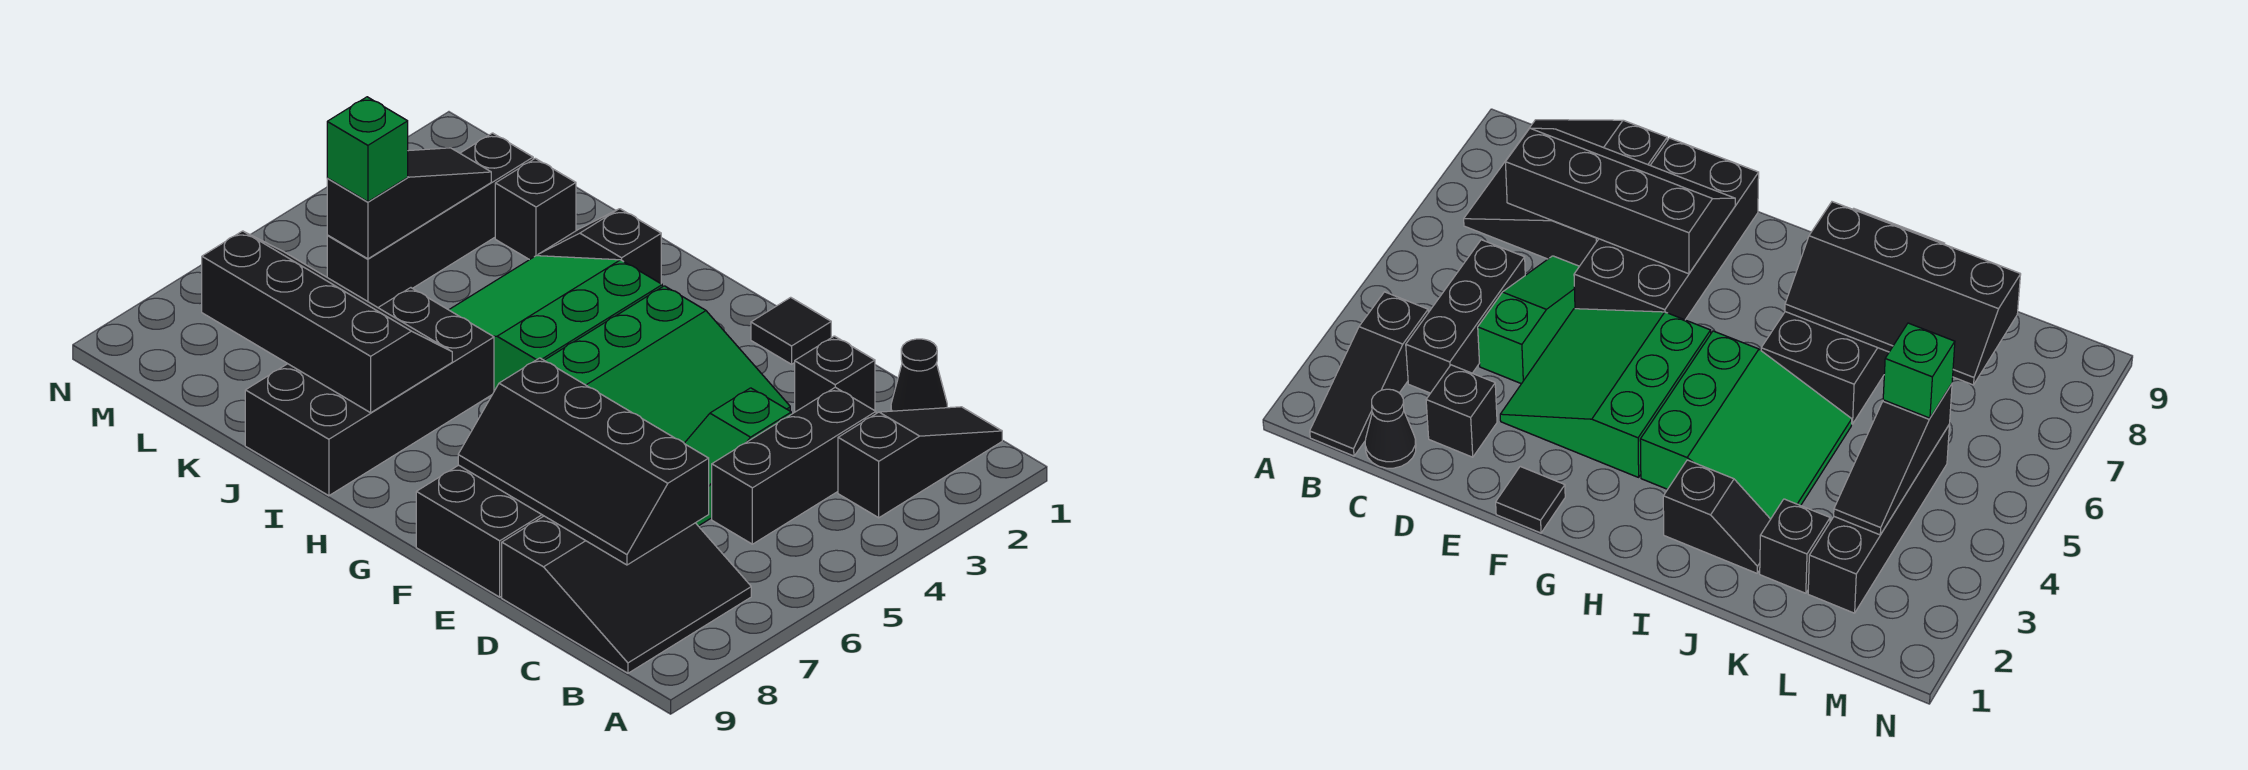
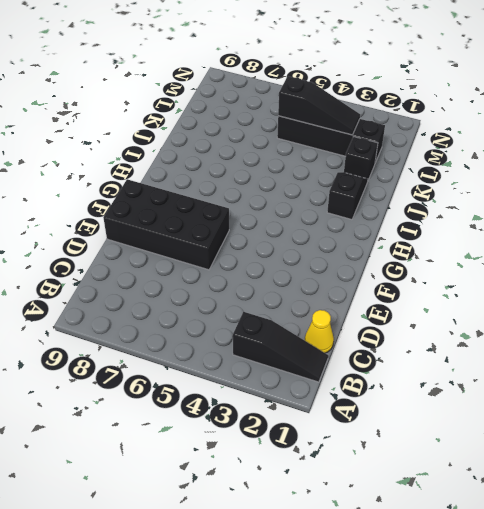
yellow 1x1 cone [305,310,334,353] -> black 1x1 cone [891,339,947,411]
none -> black 3x3 slope [502,516,751,673]
none -> black 1x3 brick [712,387,876,544]
none -> black 1x1 brick [795,336,875,412]

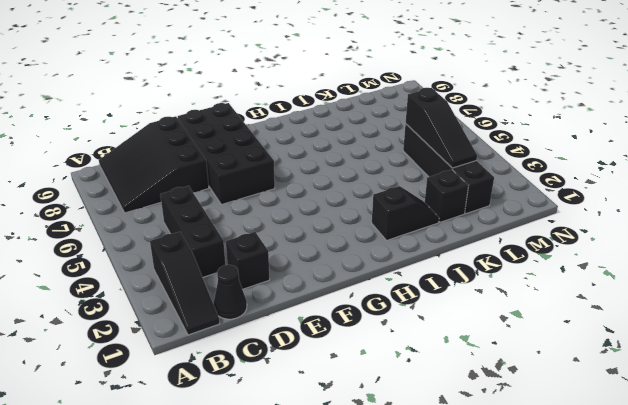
none -> green 1x3 slope [684,388,791,526]
none -> green 3x3 slope [544,286,790,443]
none -> black 1x1 tile [751,297,831,364]

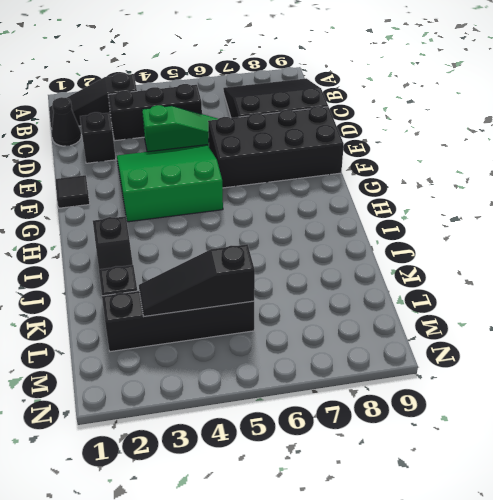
none -> green 3x3 slope [449,256,662,391]
none -> black 2x4 brick [245,288,494,496]
none -> black 2x4 slope [458,358,709,565]

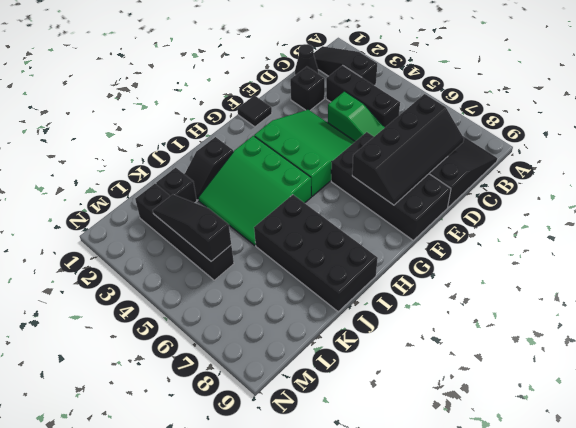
none -> black 2x4 slope [202,231,452,413]
none -> green 1x1 brick [327,97,408,202]

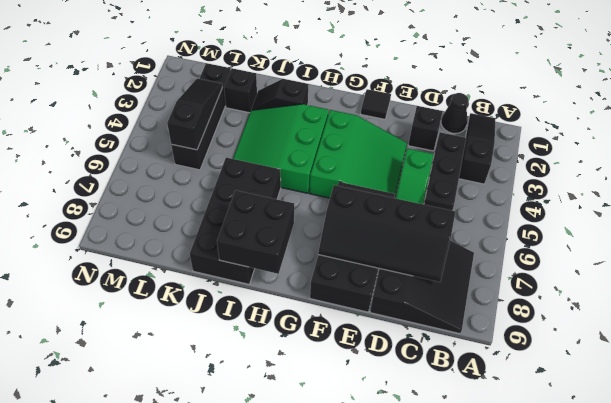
black 2x2 brick [217,190,294,274] -> black 2x4 slope [202,231,452,413]
none -> green 1x1 brick [327,97,408,202]

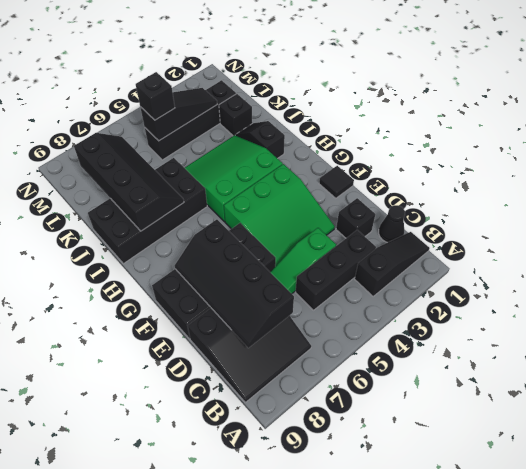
black 1x1 brick [136,72,175,120] -> green 1x1 brick [327,97,408,202]

